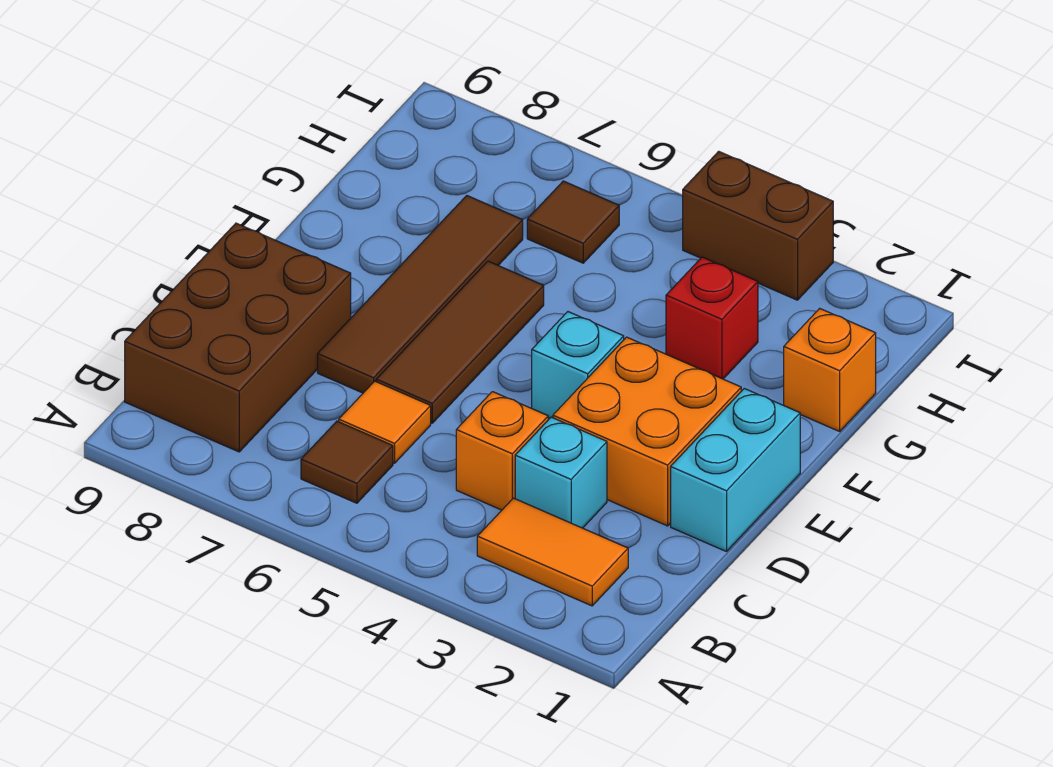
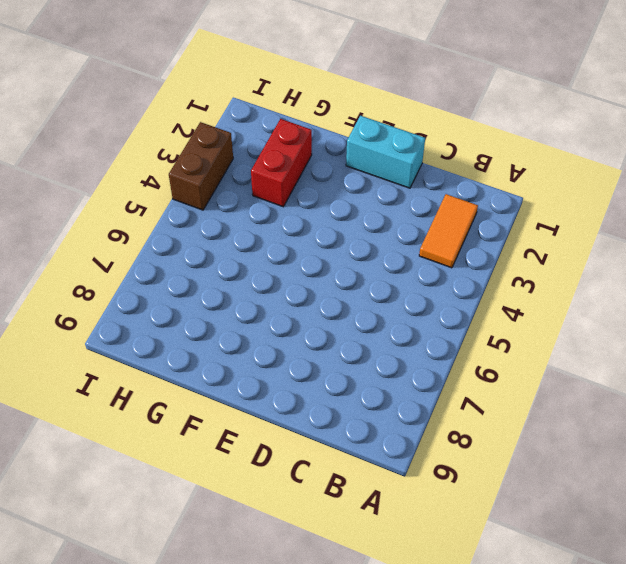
red 1x2 brick [251,119,312,207] -> red 1x1 brick [666,257,758,379]
none -> brown 1x1 tile [301,421,393,503]
none -> brown 2x3 brick [125,223,351,452]
none -> cyan 1x1 brick [515,417,607,528]

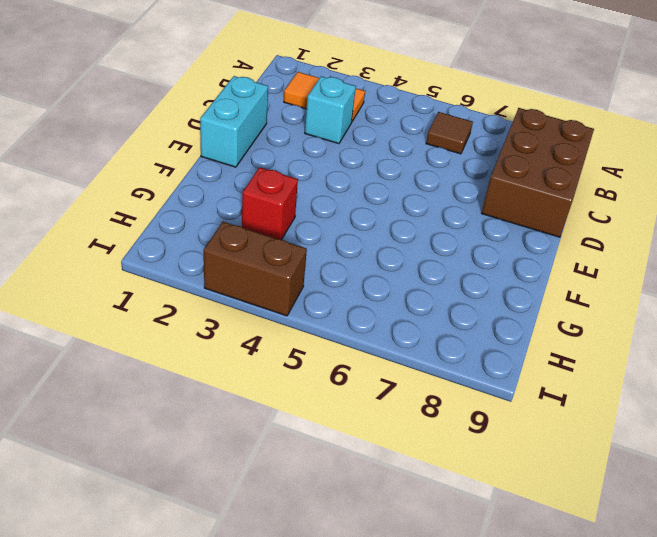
none -> orange 1x1 brick [456,392,548,510]
none -> orange 1x1 tile [339,381,431,463]
none -> orange 2x2 brick [553,337,741,526]

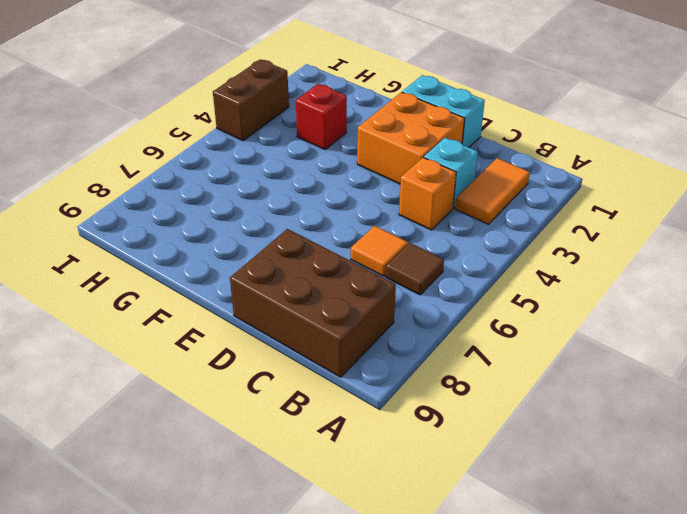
none -> brown 1x3 tile [376,261,544,423]
none -> brown 1x4 tile [318,196,523,393]
none -> cyan 1x1 brick [532,312,624,418]

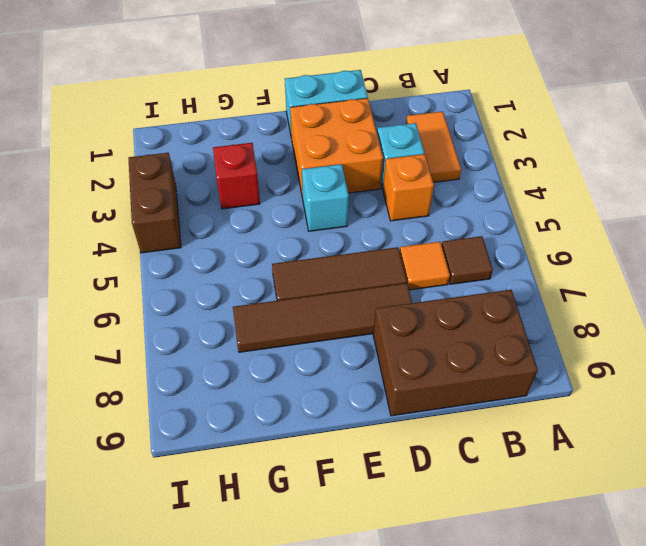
none -> orange 1x1 brick [784,308,876,431]
none -> brown 1x1 tile [527,181,619,263]

